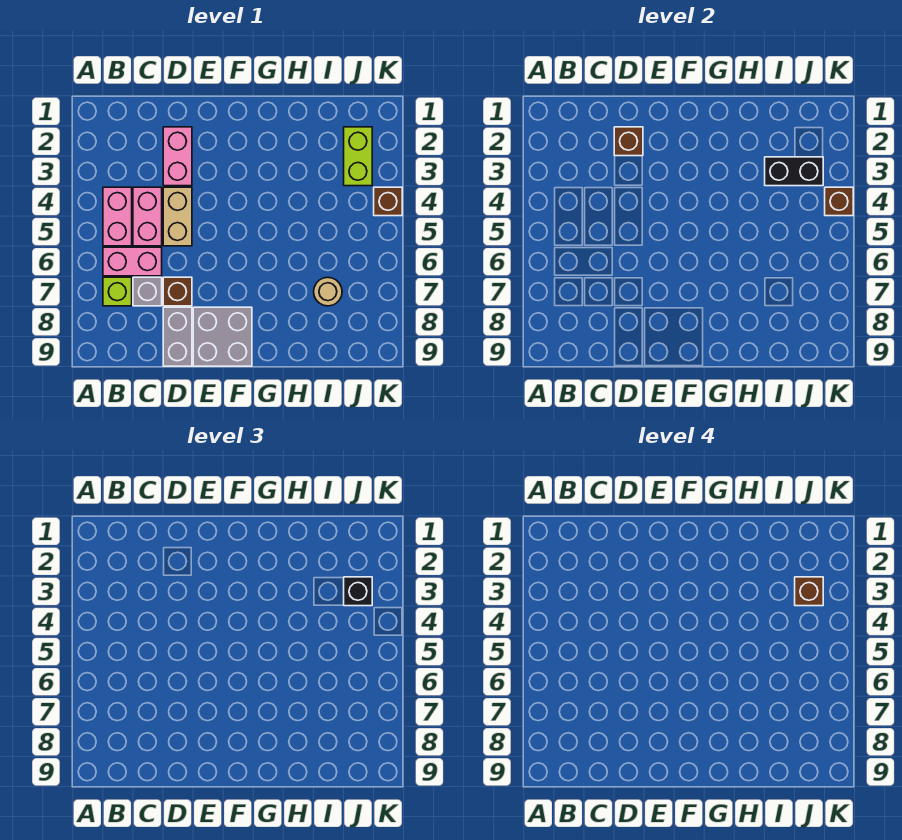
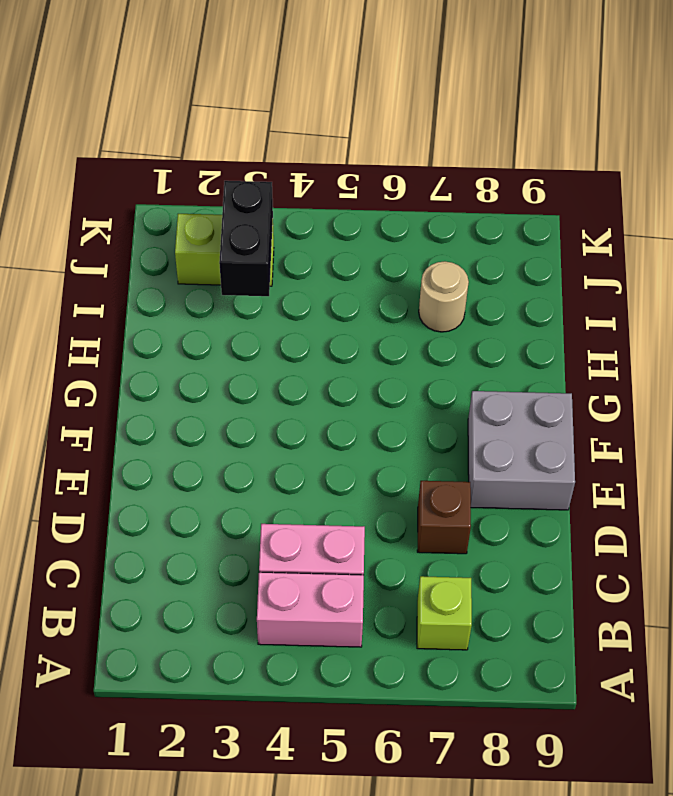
none -> pink 1x2 brick [103,247,162,276]
none -> grey 1x1 brick [133,277,162,306]
none -> pink 1x2 brick [163,127,192,186]

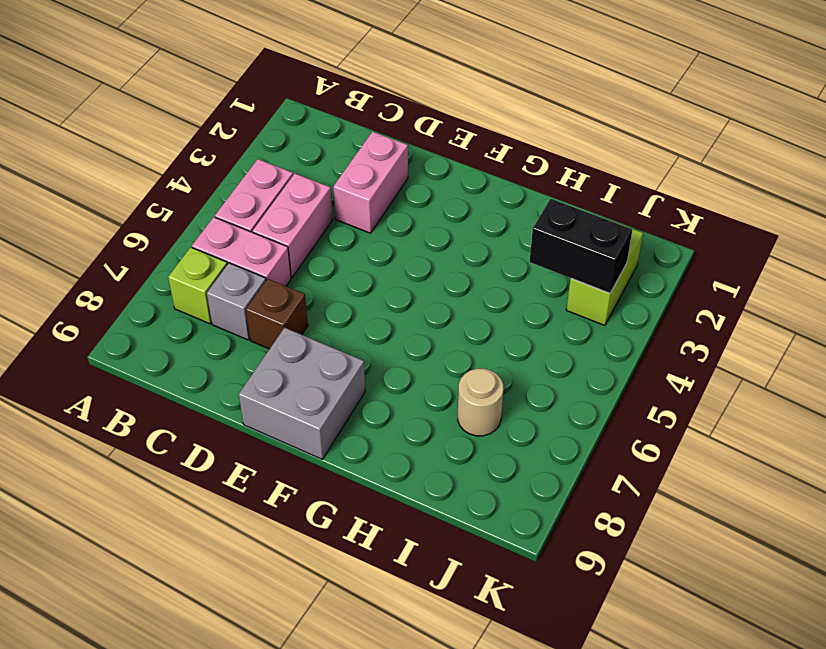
none -> tan 1x2 brick [163,187,192,246]
none -> grey 1x2 brick [163,307,192,366]
none -> brown 1x1 brick [374,187,402,216]

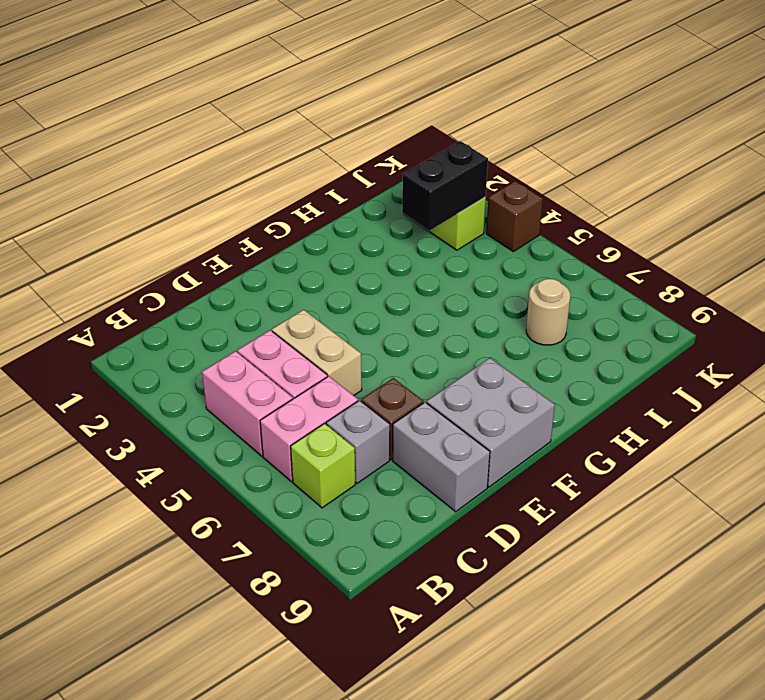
none -> pink 1x2 brick [163,127,192,186]
none -> brown 1x1 brick [614,127,643,156]
none -> brown 1x1 brick [825,187,853,216]

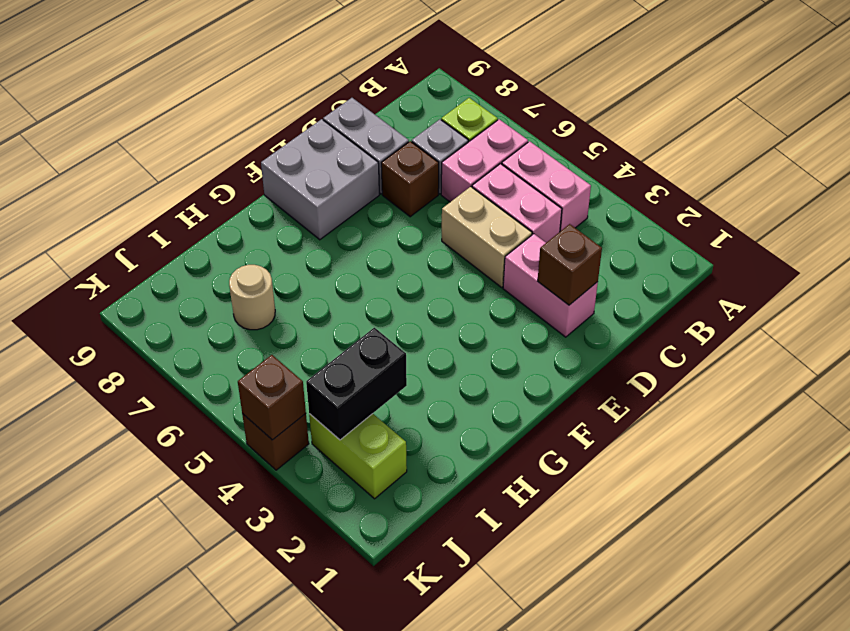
none -> black 1x1 brick [344,577,372,606]
none -> brown 1x1 brick [795,577,823,606]

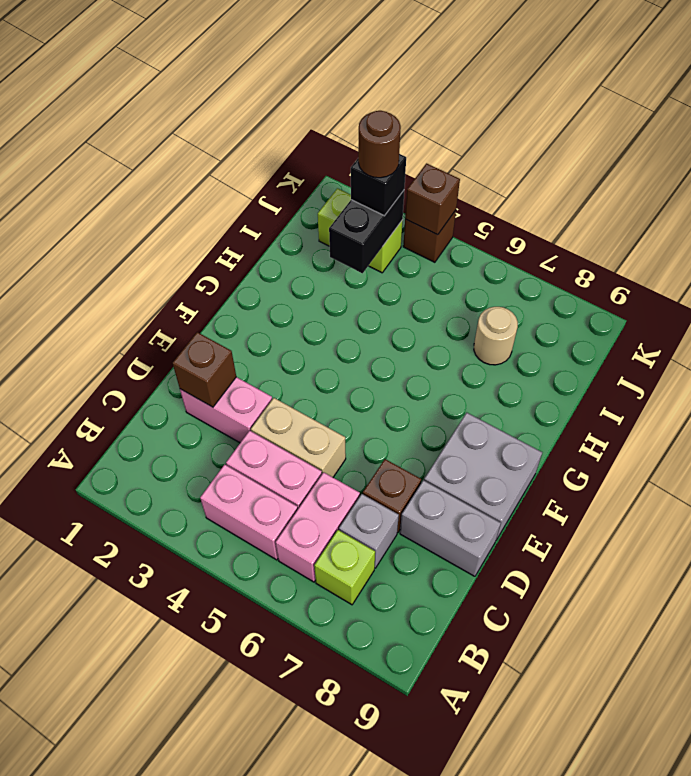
brown 1x1 round brick [358,111,401,178] -> brown 1x1 brick [795,577,823,606]

